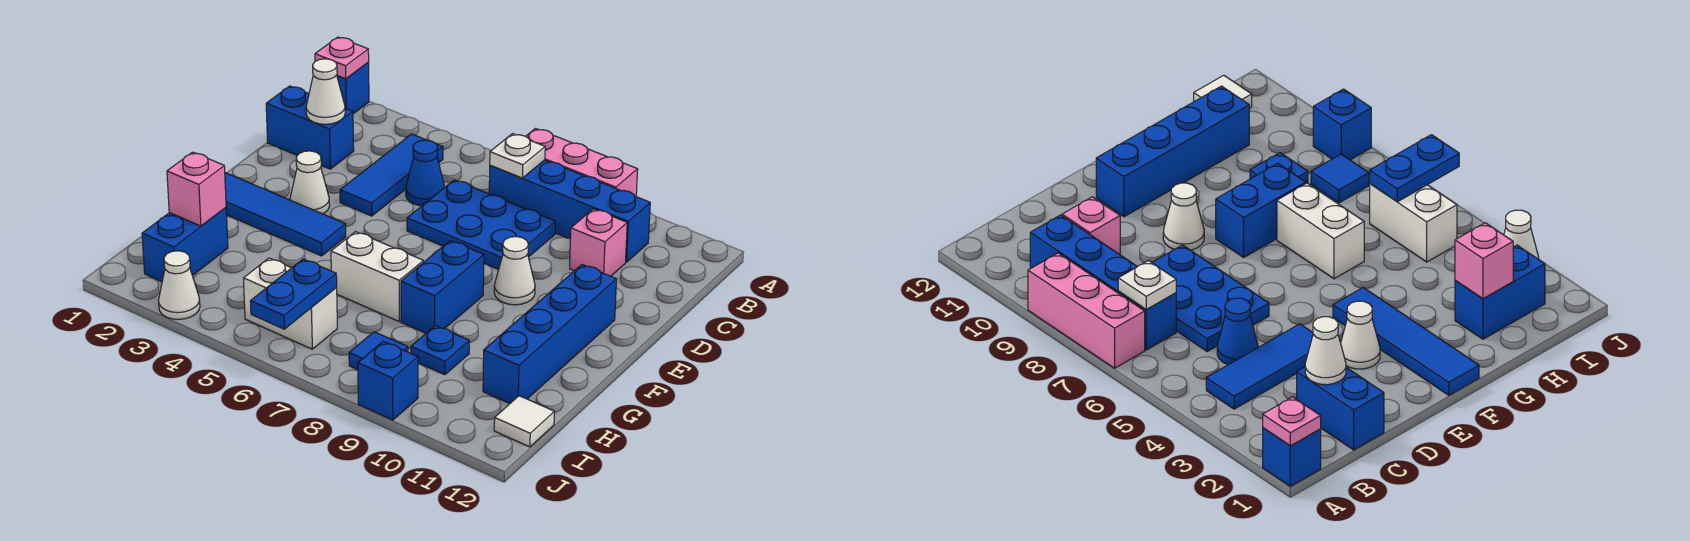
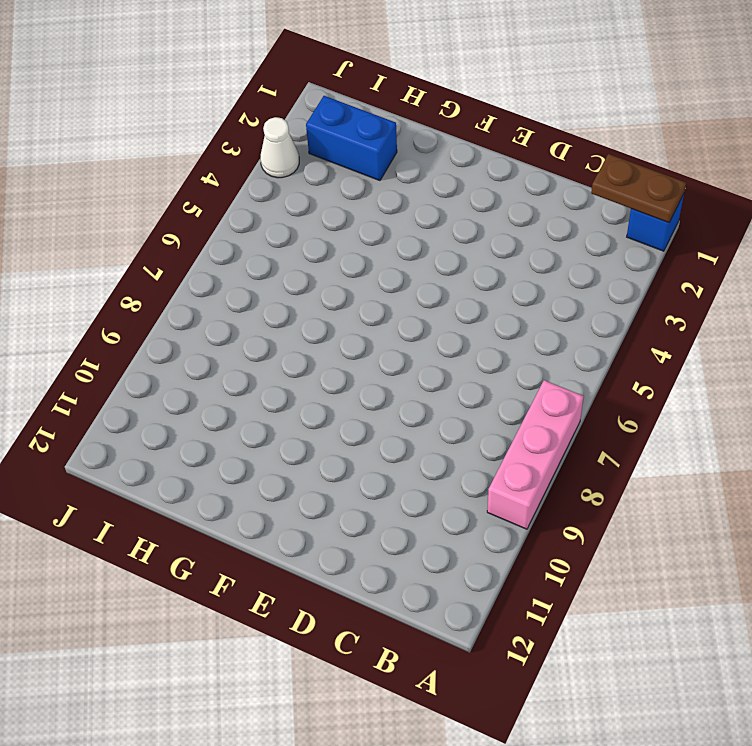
brown 1x2 plate [591,154,686,223] -> pink 1x1 plate [315,37,369,79]
none -> blue 1x3 tile [340,134,443,216]
none -> blue 1x4 brick [489,160,650,262]
none -> blue 1x2 brick [266,86,354,169]

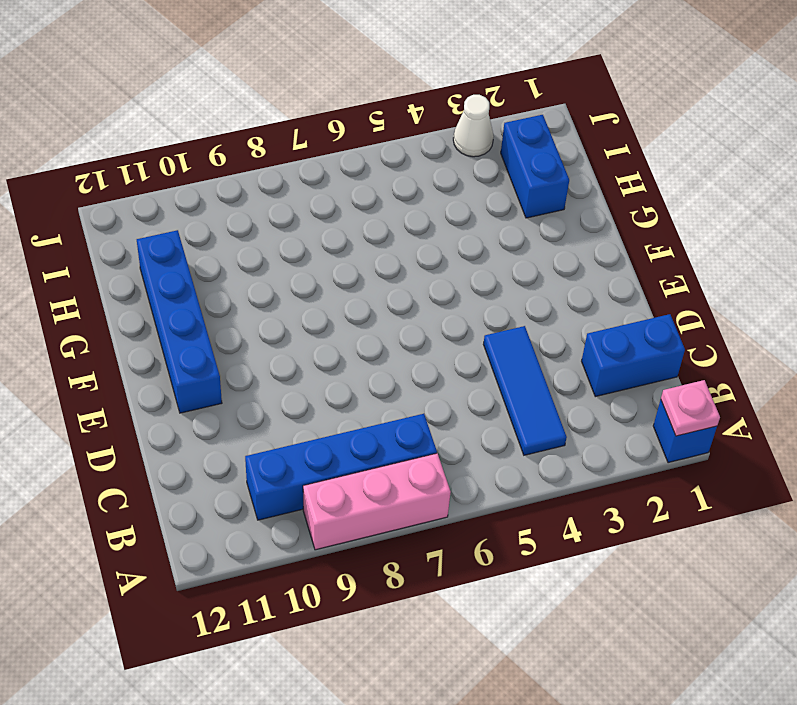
none -> blue 1x1 cone [406,140,445,206]
none -> blue 2x3 plate [407,180,555,270]
none -> pink 1x1 brick [570,209,627,276]

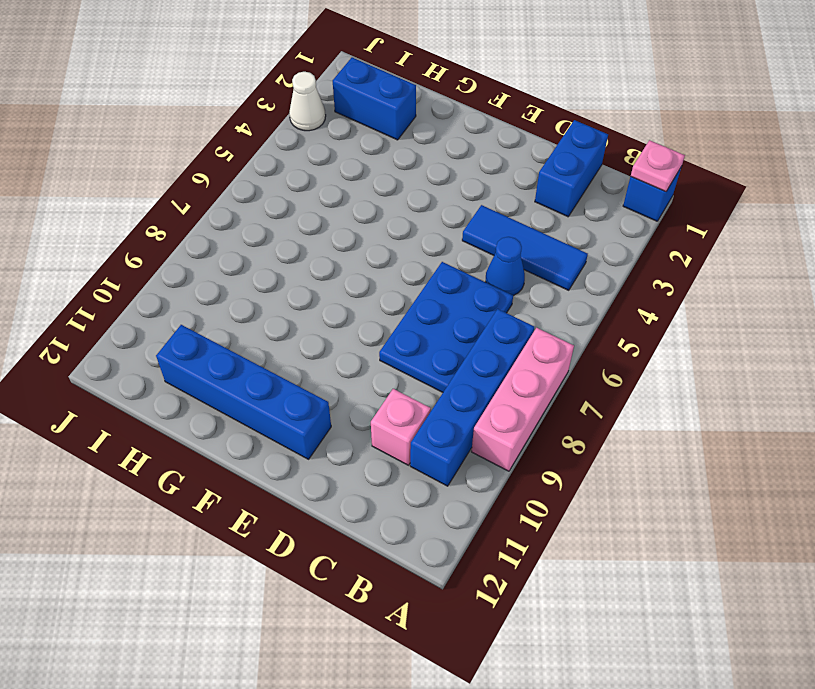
none -> white 1x1 cone [290,151,330,214]
none -> white 1x1 cone [494,236,535,305]
none -> blue 1x4 tile [225,173,346,256]

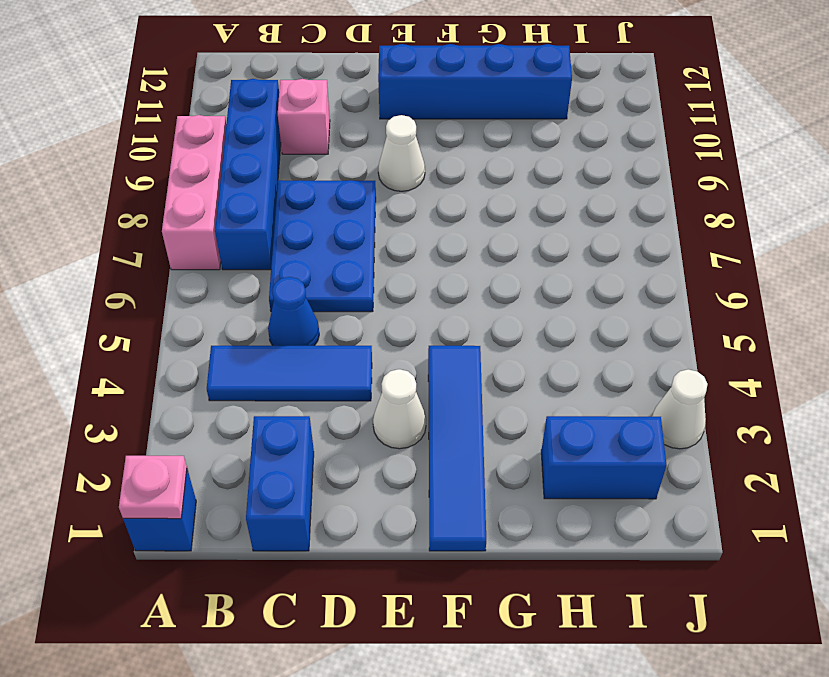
none -> blue 1x2 brick [401,241,484,333]
none -> white 1x2 brick [331,232,423,321]
none -> blue 1x1 plate [411,326,469,375]

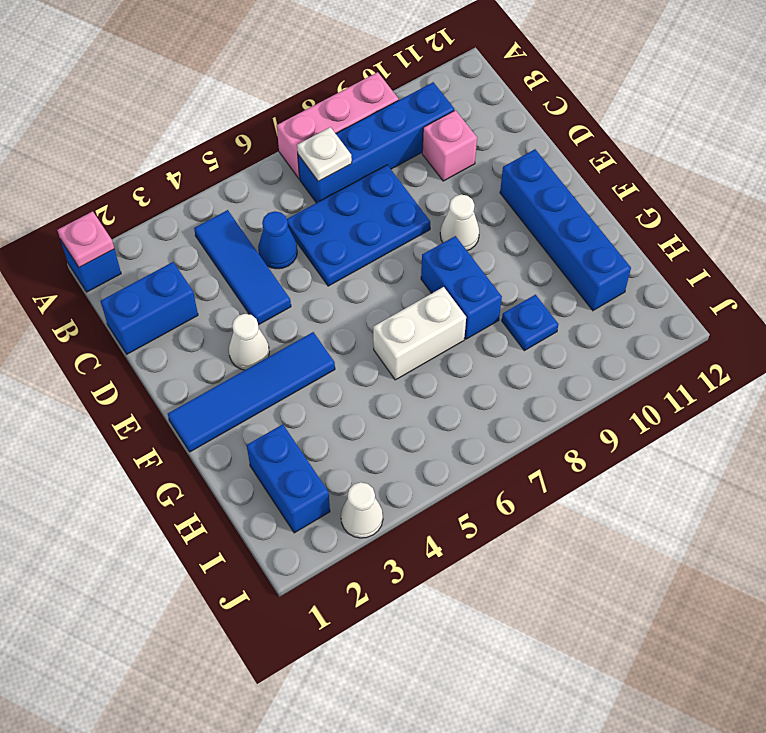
none -> white 1x2 brick [243,258,337,349]
none -> blue 1x1 tile [349,332,408,370]
none -> white 1x1 tile [494,396,554,447]

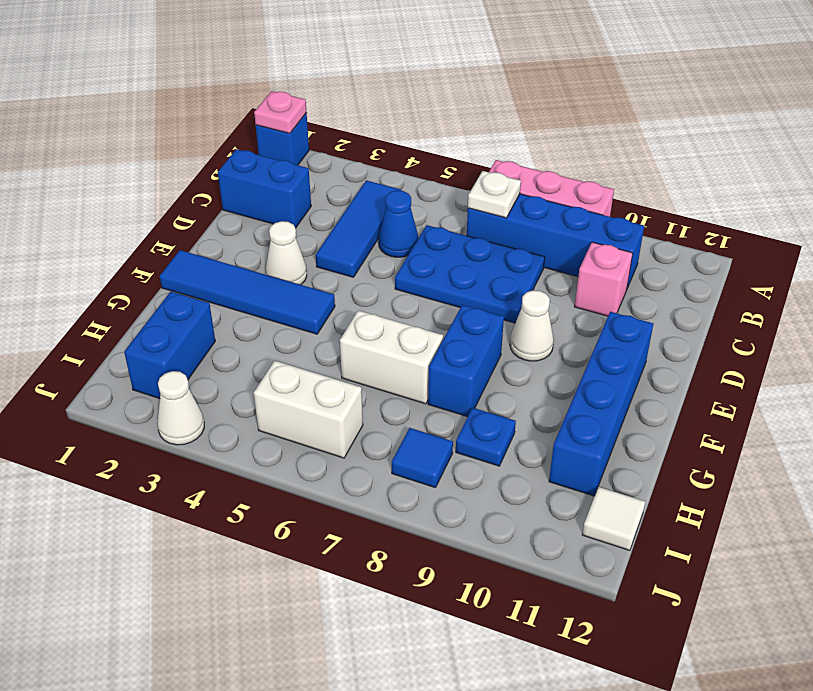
none -> blue 1x1 brick [358,341,418,420]
none -> white 1x1 cone [306,59,345,124]
none -> pink 1x1 brick [167,152,226,226]

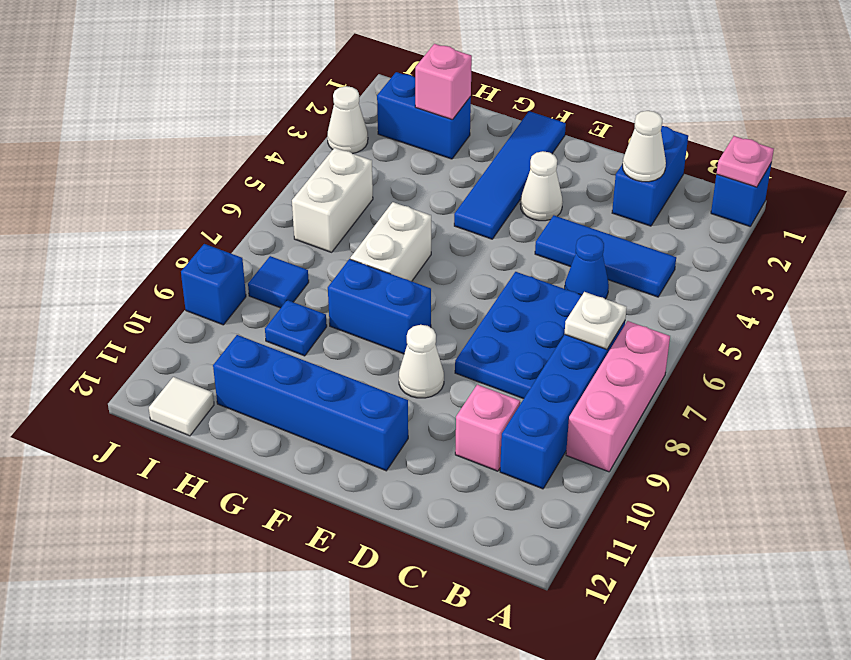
none -> blue 1x2 plate [250,259,337,329]

